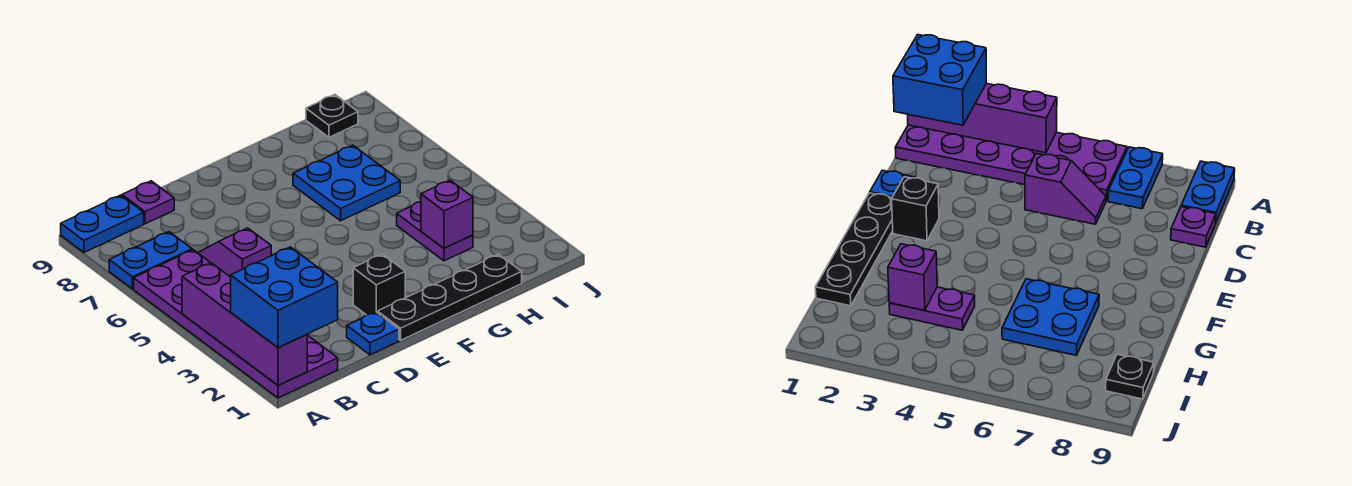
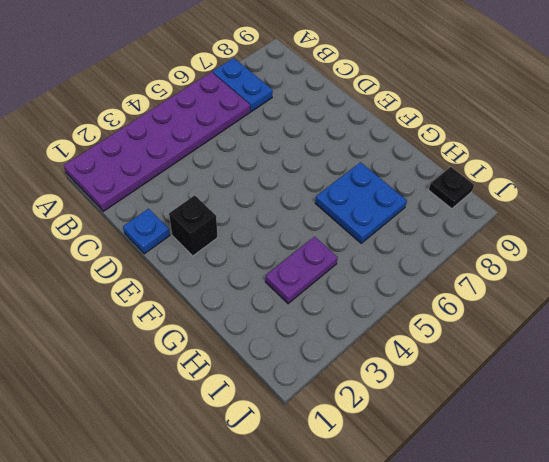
none -> blue 1x2 plate [61,195,144,252]
none -> purple 1x2 slope [198,228,271,277]
none -> purple 1x1 plate [122,181,174,224]

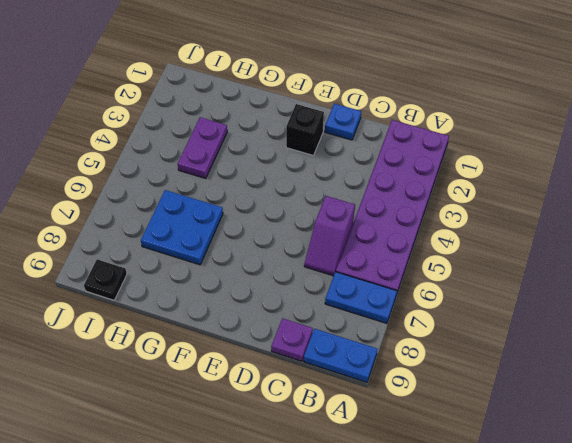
none -> black 1x4 plate [377,254,522,340]
none -> purple 1x4 brick [182,263,307,385]
none -> purple 1x1 brick [421,180,473,248]

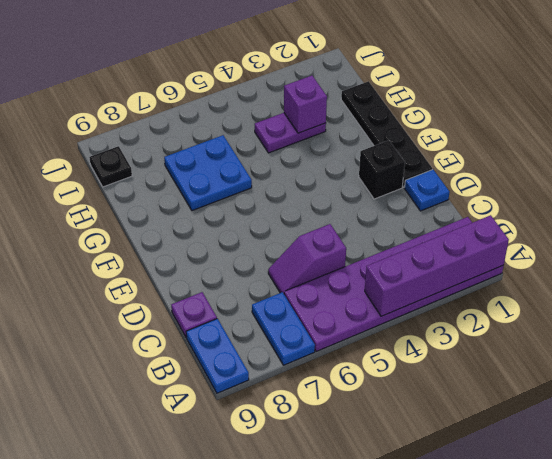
none -> blue 2x2 brick [231,247,338,348]

